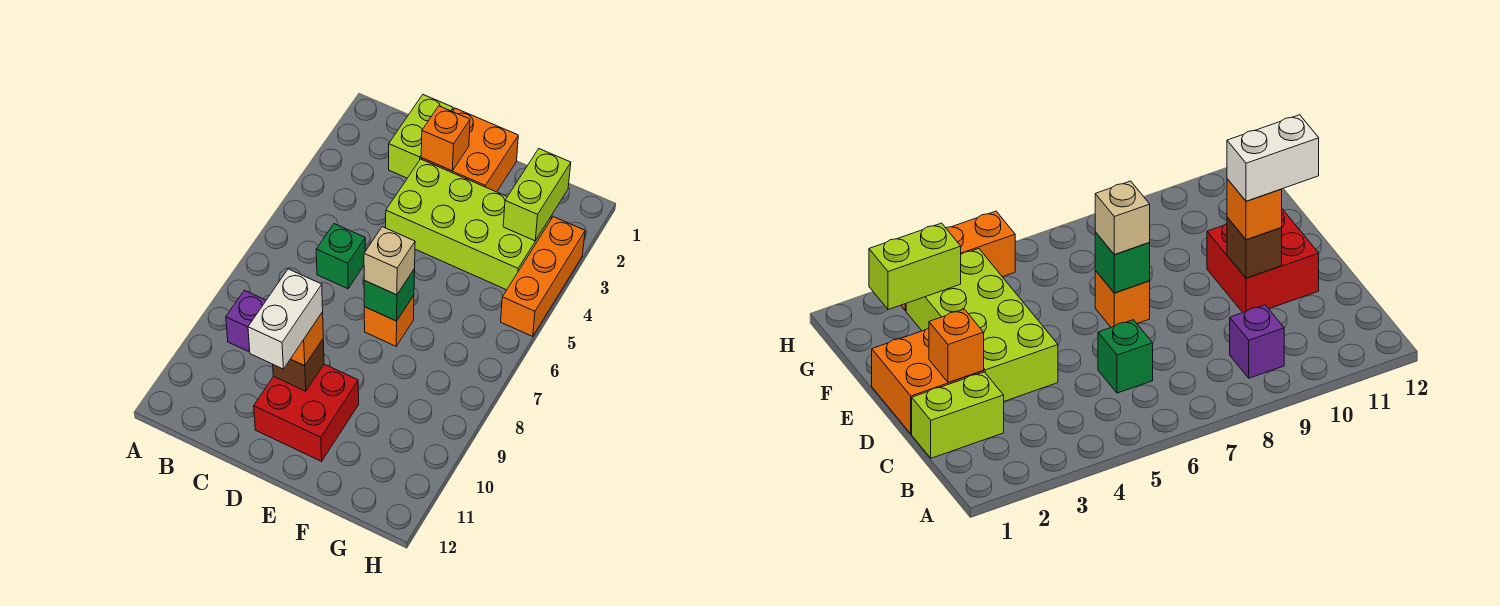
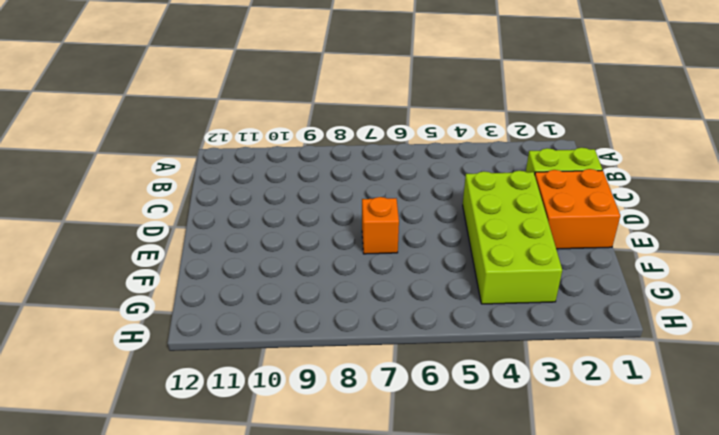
none -> purple 1x1 brick [226,290,266,352]
none -> green 1x1 brick [316,224,365,289]
none -> red 2x2 brick [254,364,359,461]

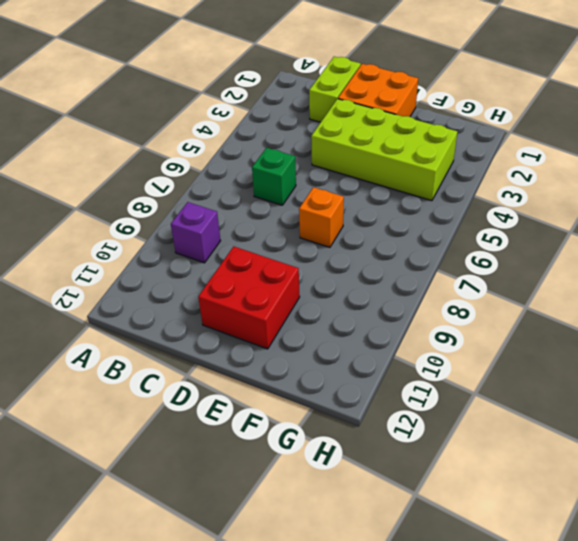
none -> orange 1x3 brick [501,217,585,336]
none -> orange 1x1 brick [421,106,470,171]
none -> brown 1x1 brick [273,339,324,391]

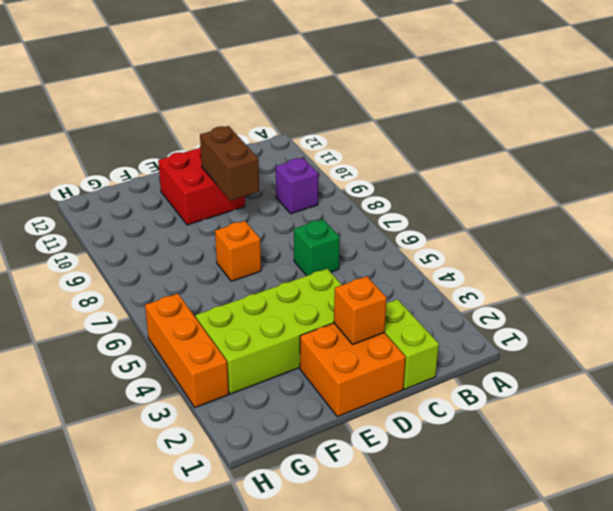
brown 1x2 brick [200,126,259,201] -> brown 1x1 brick [273,339,324,391]
none -> green 1x1 brick [364,269,415,321]
none -> lime 1x2 brick [503,149,571,241]
none -> orange 1x1 brick [291,312,323,366]

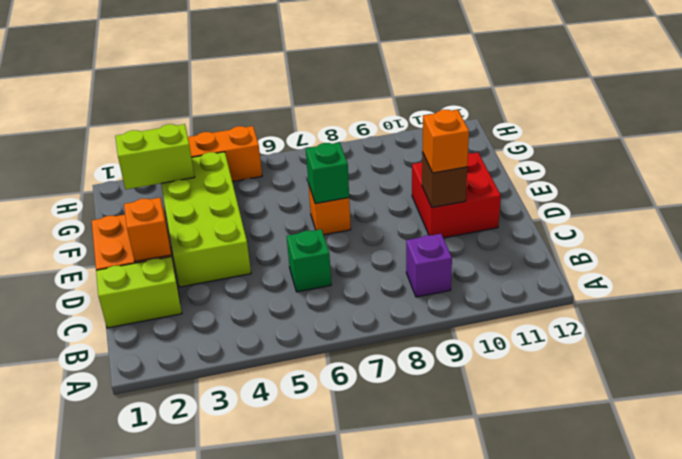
none -> tan 1x1 brick [364,227,415,295]
none -> white 1x2 brick [248,269,323,369]

